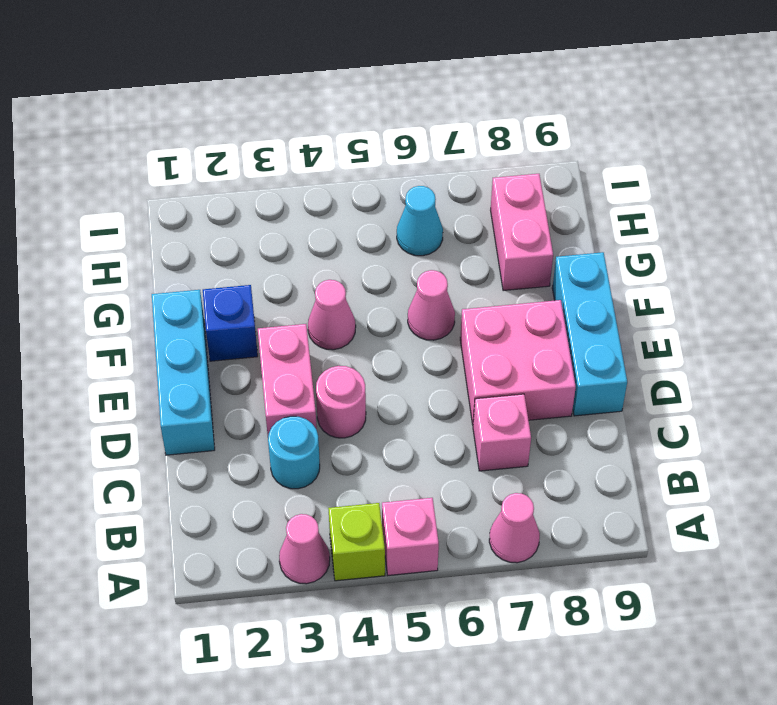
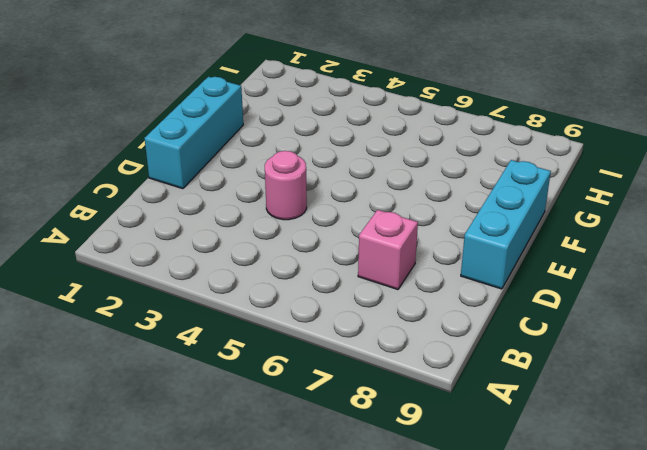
none -> pink 1x1 cone [279,514,330,584]
none -> lime 1x1 brick [328,503,385,581]
none -> pink 1x1 brick [382,498,439,575]

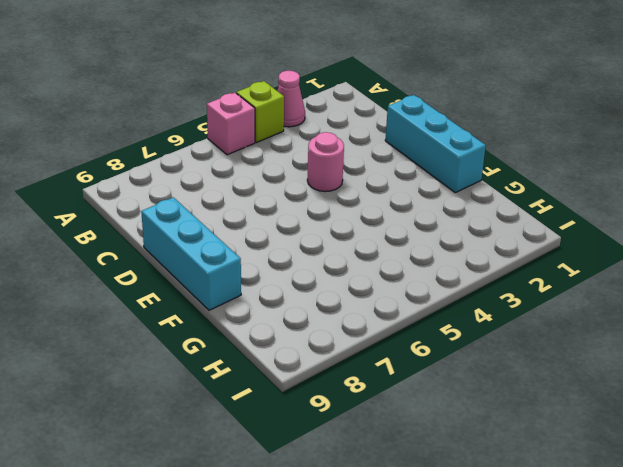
none -> pink 1x1 cone [489,493,540,563]
none -> cyan 1x1 round brick [268,416,320,489]
none -> pink 1x1 brick [473,394,531,471]

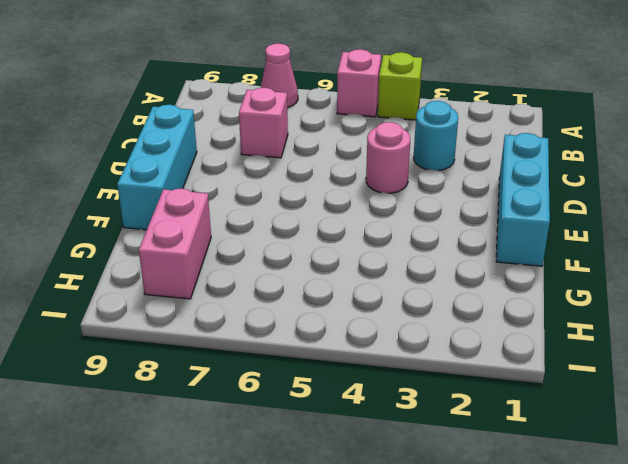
none -> pink 1x1 cone [279,514,330,584]
none -> pink 1x2 brick [258,324,317,435]
none -> pink 2x2 brick [460,300,576,424]

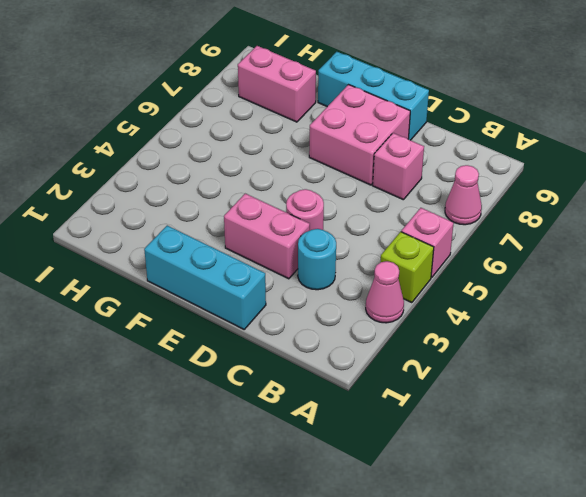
none -> blue 1x1 brick [203,285,258,361]
none -> pink 1x1 cone [308,280,356,350]
none -> pink 1x1 cone [408,270,455,340]

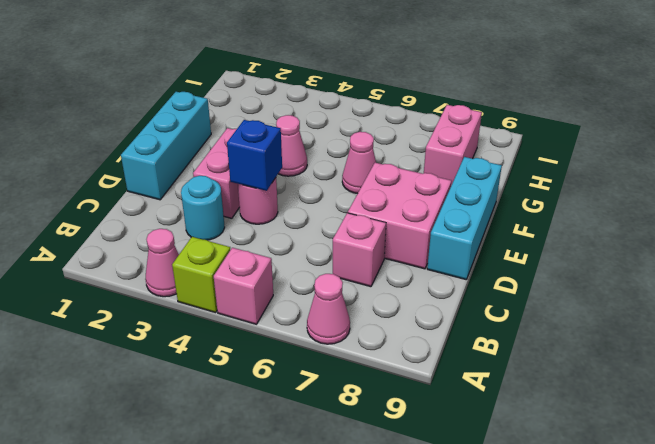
blue 1x1 brick [227,120,282,191] -> blue 1x1 brick moved to [203,285,258,361]
none -> cyan 1x1 cone [397,186,443,256]

